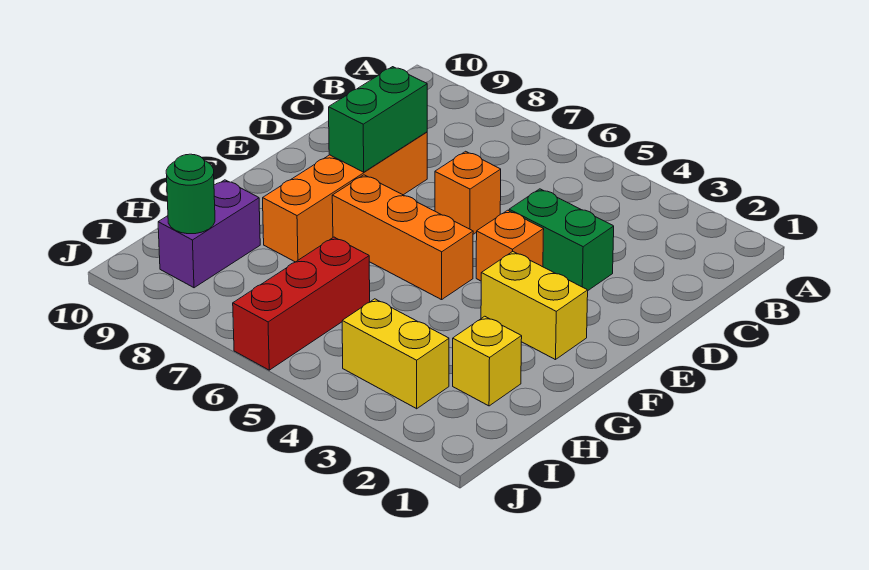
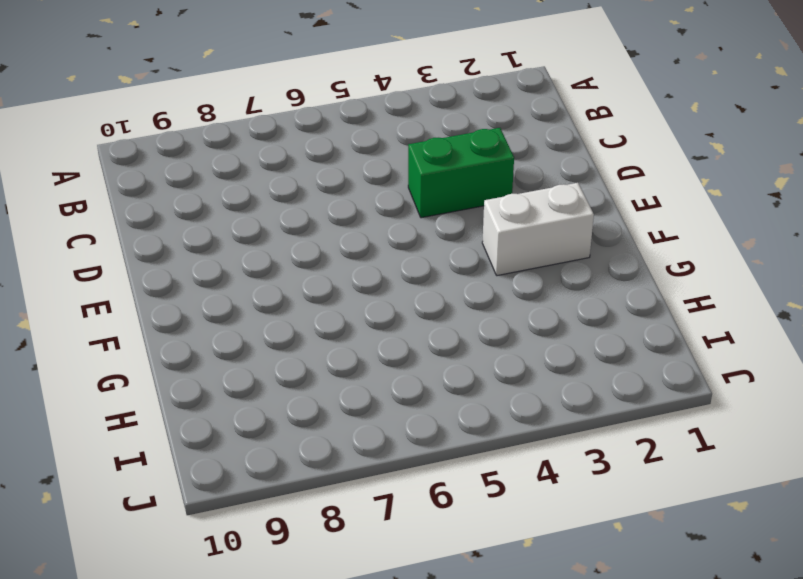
white 1x2 brick [482,183,594,276] -> yellow 1x2 brick [481,251,588,360]
none -> orange 1x1 brick [435,151,501,234]
none -> orange 1x4 brick [263,132,427,262]
none -> orange 1x1 brick [476,210,544,281]

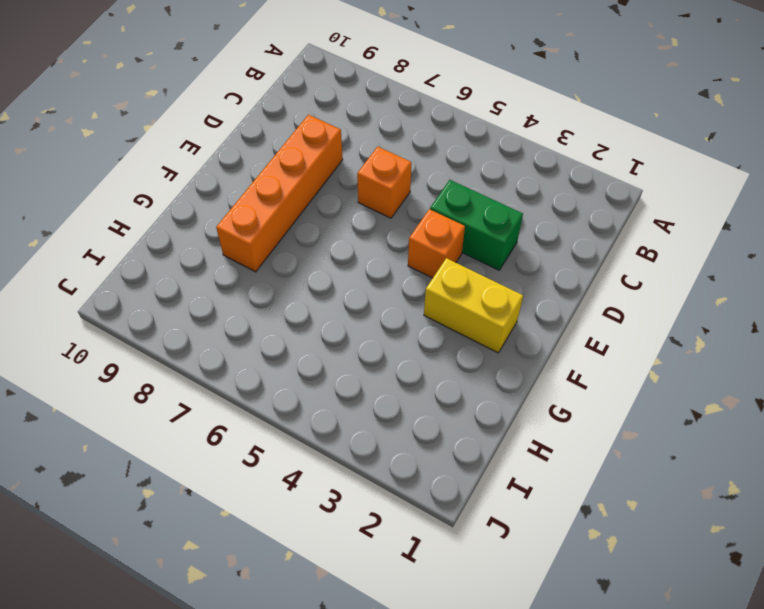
none -> orange 1x3 brick [332,175,473,300]
none -> yellow 1x1 brick [453,316,522,406]
none -> red 1x3 brick [233,237,370,370]

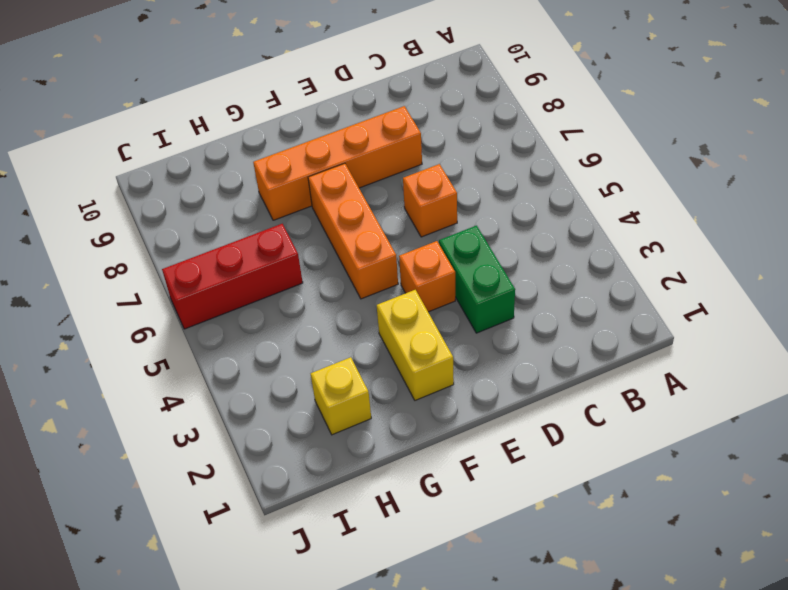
none -> purple 1x2 brick [158,180,260,288]
none -> yellow 1x2 brick [342,299,449,409]
none -> green 1x2 brick [329,67,427,172]

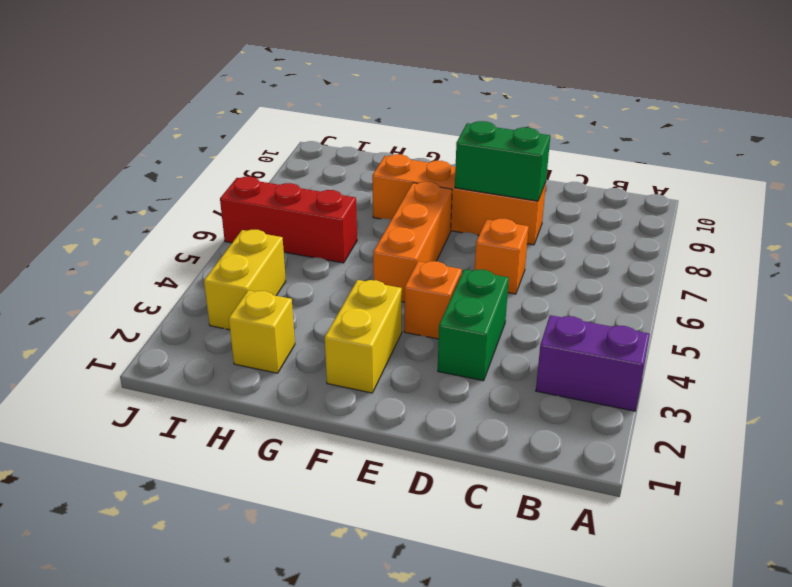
purple 1x2 brick [536,315,650,411] -> purple 1x2 brick moved to [158,180,260,288]
none -> green 1x1 round brick [166,154,215,234]

